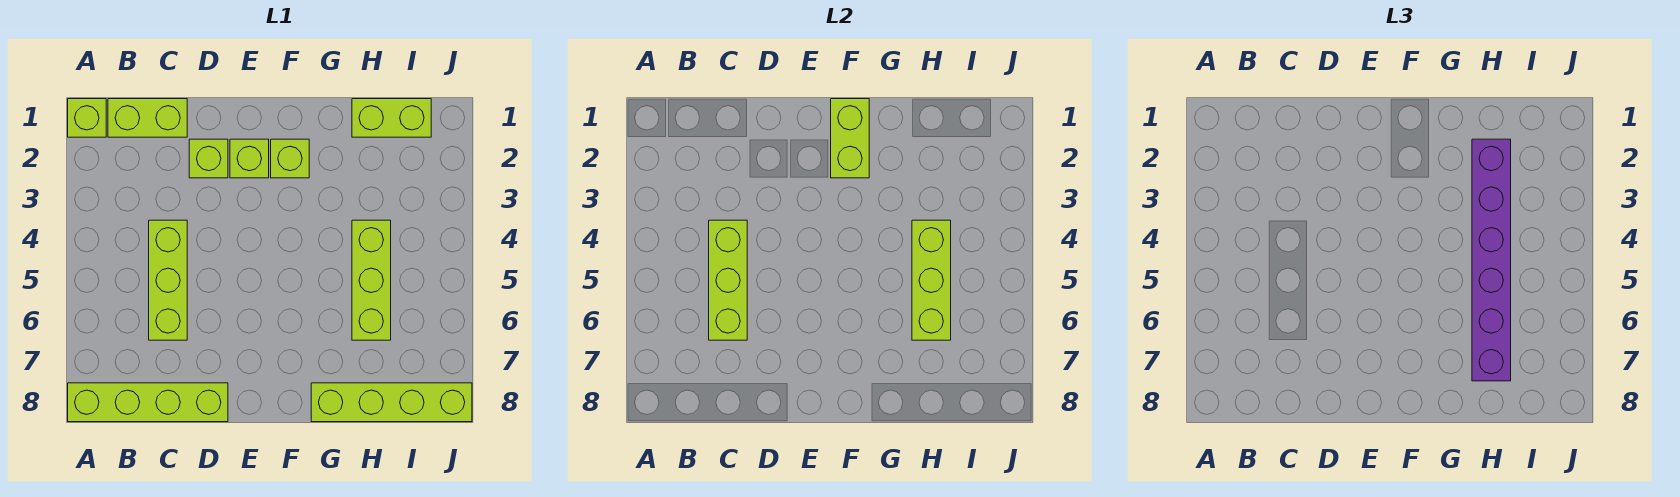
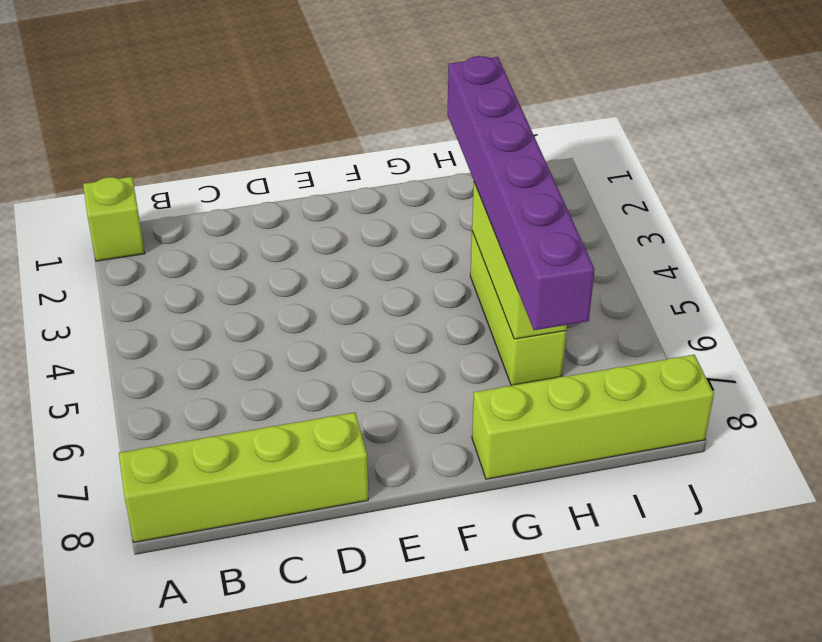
none -> lime 1x2 brick [108,99,187,137]
none -> lime 1x3 brick [149,220,187,340]
none -> lime 1x1 brick [189,139,228,178]

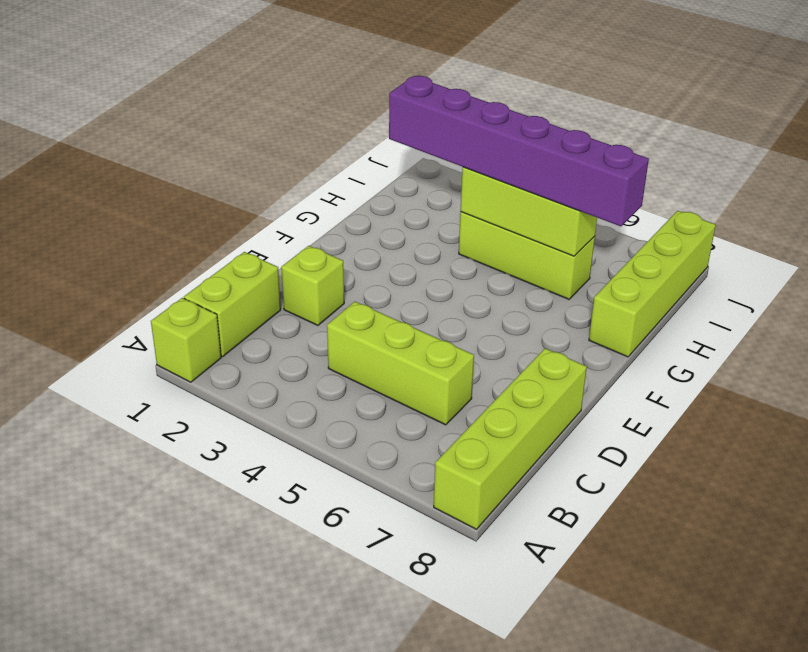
none -> lime 1x1 brick [230,139,269,178]
none -> lime 1x1 brick [271,139,309,178]
none -> lime 1x2 brick [352,99,431,137]

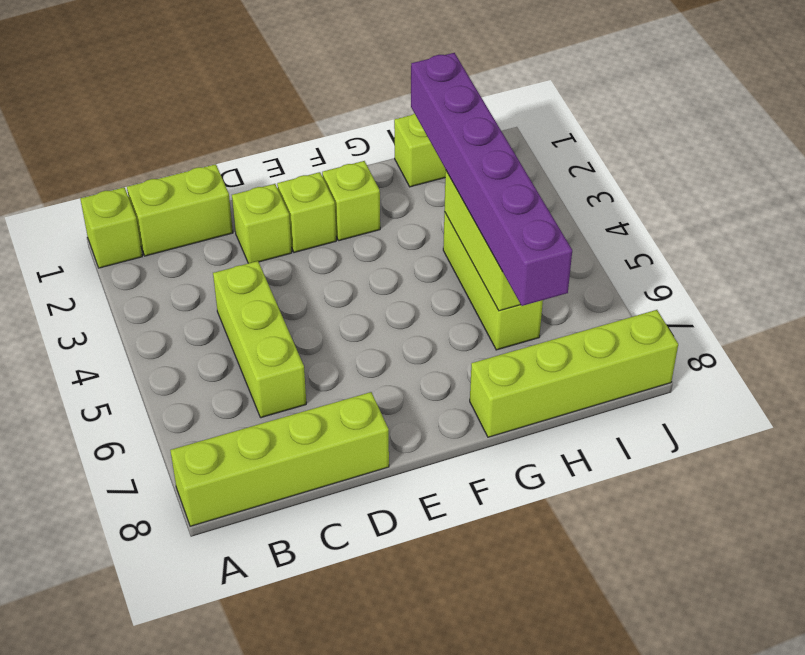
none -> lime 1x3 brick [709,220,747,340]
none -> lime 1x2 brick [831,99,869,178]

